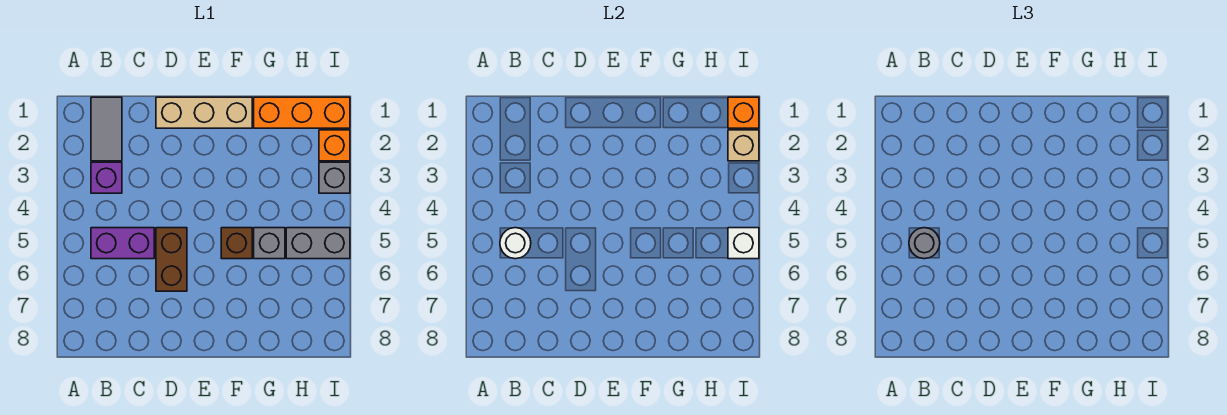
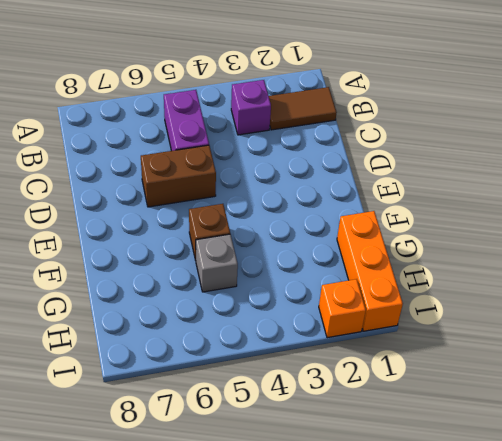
brown 1x2 tile [269,87,337,130] -> grey 1x2 tile [91,97,122,161]
none -> tan 1x3 brick [156,97,252,128]
none -> grey 1x2 brick [286,228,350,259]
none -> grey 1x1 brick [319,162,350,193]

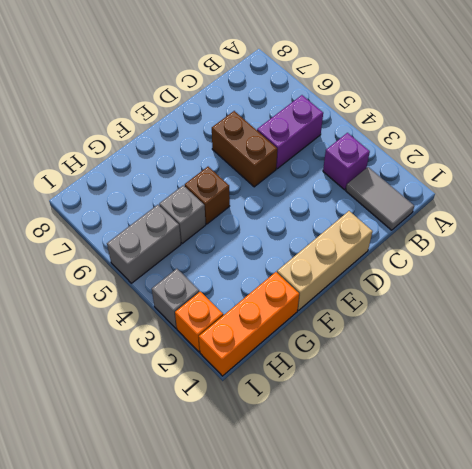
none -> white 1x1 round brick [500,228,531,259]
none -> orange 1x1 brick [728,97,759,128]
none -> tan 1x1 brick [728,130,759,161]

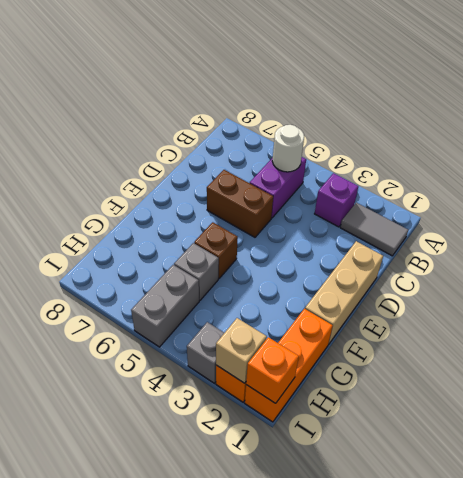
none -> white 1x1 brick [728,228,759,259]
none -> grey 1x1 round brick [909,228,940,259]

